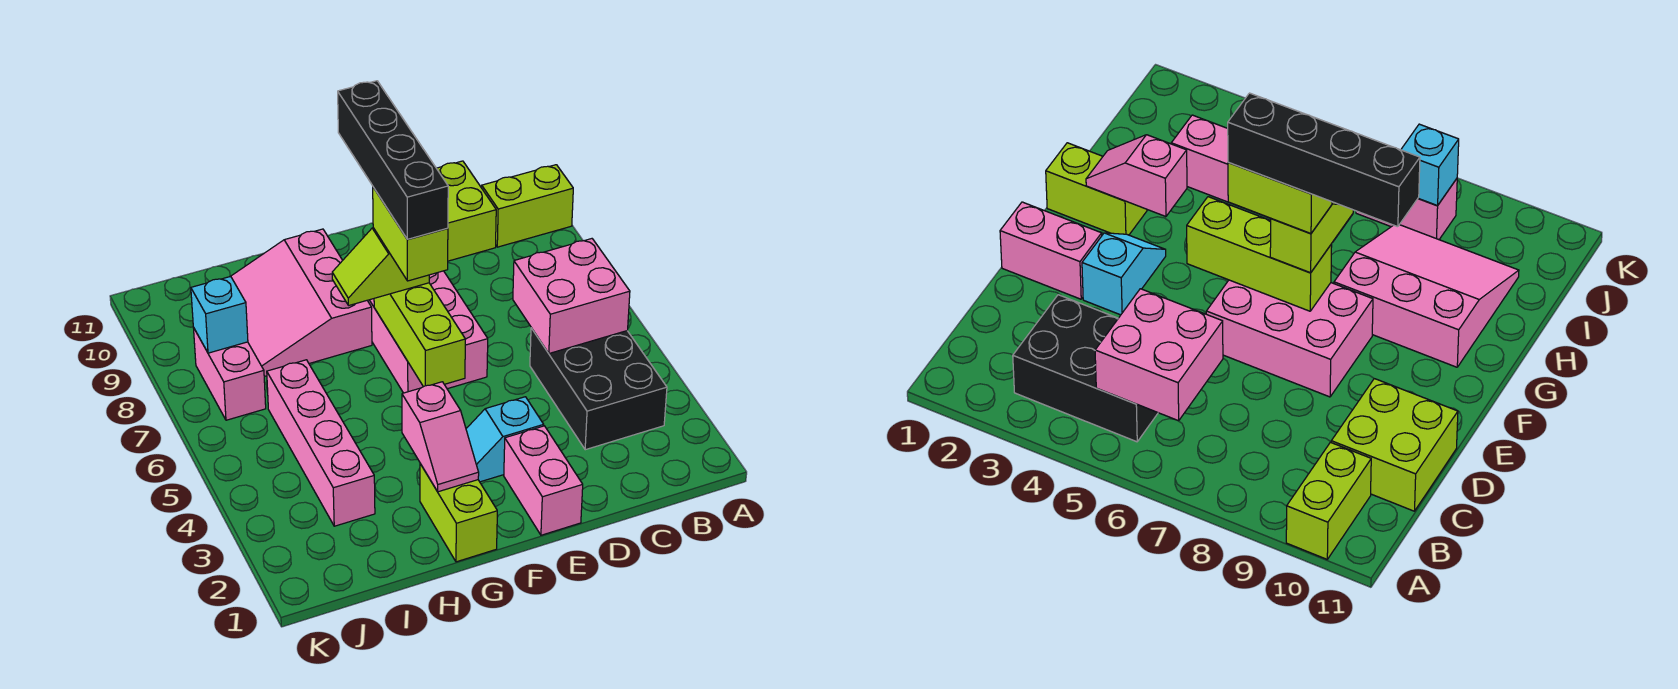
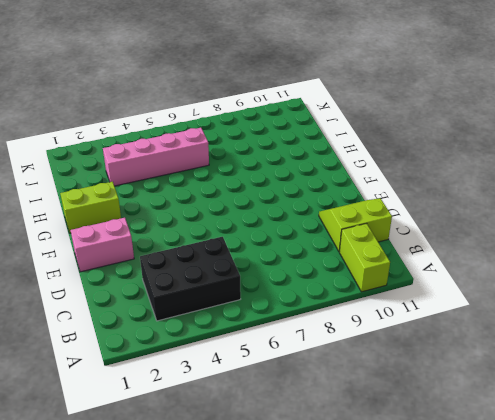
lime 2x2 slope [319,198,392,252] -> lime 2x2 brick [437,161,496,261]
none -> cyan 1x2 slope [466,397,544,482]
none -> pink 2x3 brick [367,271,488,393]
none -> pink 3x3 slope [231,229,372,376]

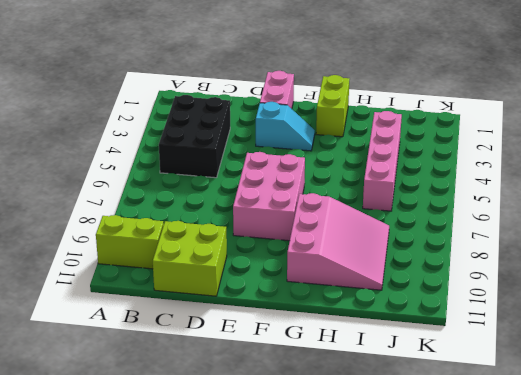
none -> pink 1x2 brick [194,329,266,420]
none -> pink 2x2 brick [513,239,630,353]
none -> lime 1x3 brick [374,283,465,387]

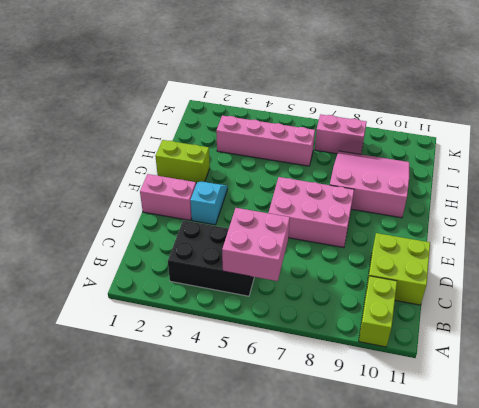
none -> lime 1x3 brick [374,283,465,387]
none -> pink 1x2 slope [402,382,479,492]
none -> cyan 1x1 brick [191,276,248,353]

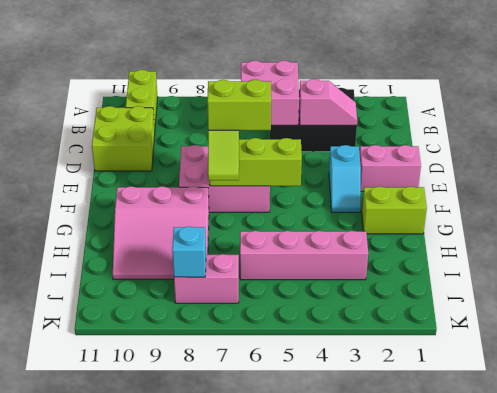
pink 1x2 slope [299,79,357,125] -> pink 1x2 slope moved to [402,382,479,492]
none -> black 1x4 brick [338,81,448,239]

